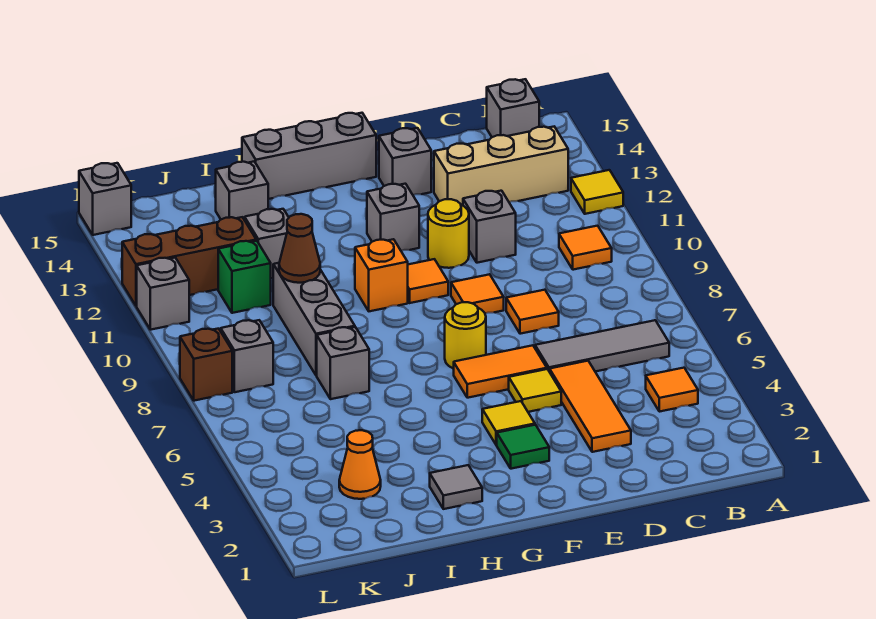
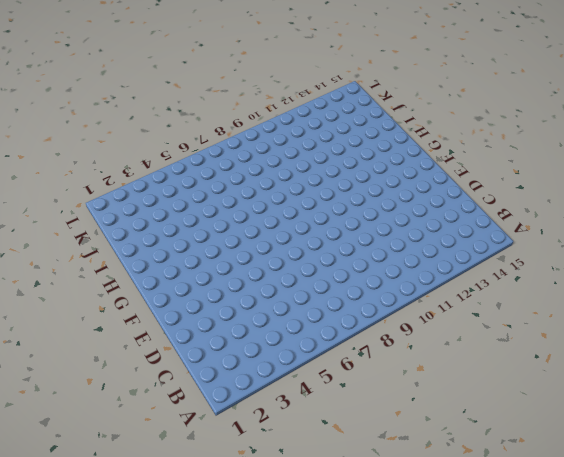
none -> yellow 1x1 tile [571,170,623,214]
none -> orange 1x1 tile [646,368,698,412]
none -> grey 1x3 tile [535,320,669,372]
none -> orange 1x1 tile [559,226,612,270]

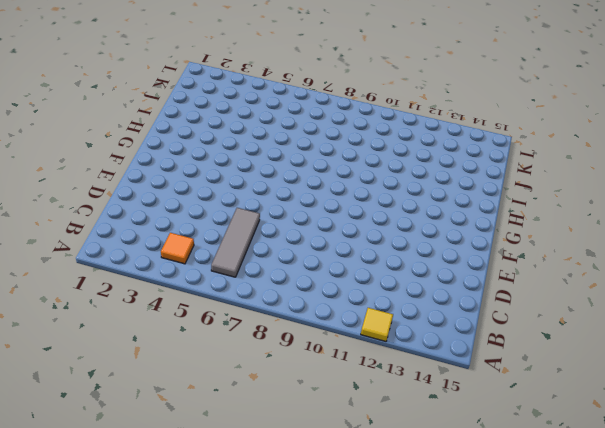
none -> orange 1x1 tile [559,226,612,270]
none -> tan 1x3 brick [434,127,568,206]
none -> grey 1x1 brick [487,79,539,137]
none -> orange 1x3 tile [550,361,631,452]

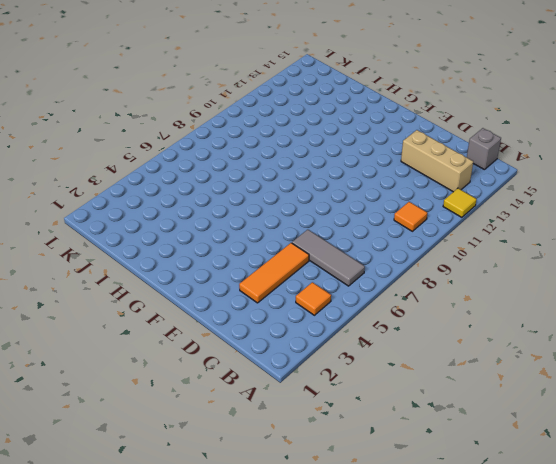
none -> orange 1x1 tile [506,290,559,334]
none -> grey 1x1 brick [463,191,516,263]
none -> yellow 1x1 tile [509,369,561,412]
none -> orange 1x2 tile [454,345,547,398]

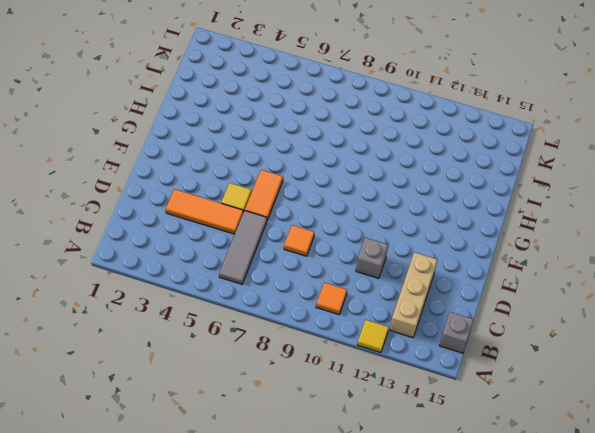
none -> orange 1x1 tile [646,368,698,412]
none -> orange 1x1 tile [451,274,504,314]
none -> yellow 1x1 round brick [428,199,469,268]
none -> grey 1x1 brick [379,128,431,195]

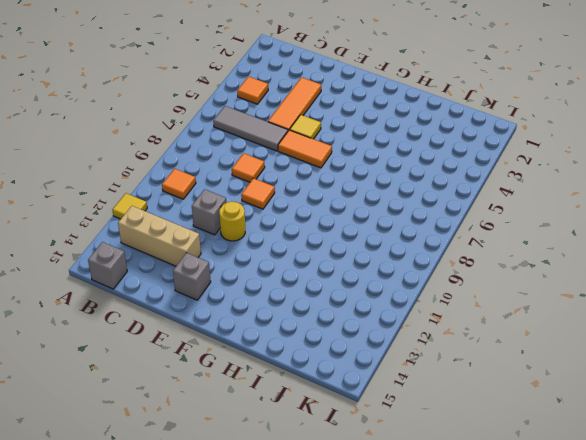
none -> green 1x1 tile [497,425,549,469]
none -> yellow 1x1 tile [482,401,535,445]
none -> yellow 1x1 round brick [445,302,486,369]
none -> orange 1x1 tile [408,259,448,303]

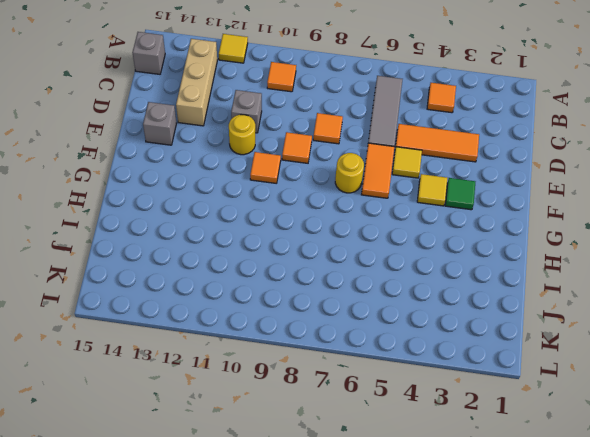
none -> grey 1x1 brick [367,184,419,251]
none -> grey 1x3 brick [242,113,376,199]
none -> orange 1x1 brick [355,239,408,311]
none -> grey 1x1 tile [430,465,482,509]

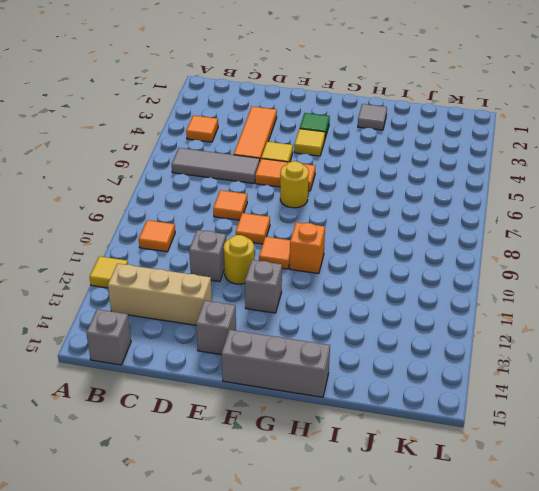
none -> grey 1x1 brick [317,327,369,399]
none -> grey 1x3 brick [273,263,355,376]
none -> grey 1x1 brick [245,209,289,278]
none -> grey 1x1 brick [216,162,268,220]

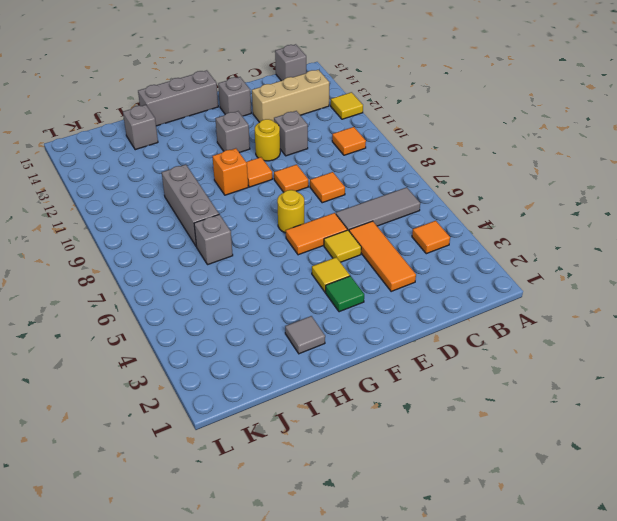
none -> grey 1x1 brick [245,209,289,278]
none -> orange 1x1 cone [339,430,381,499]
none -> green 1x1 brick [218,241,271,313]
none -> brown 1x3 brick [122,217,256,306]

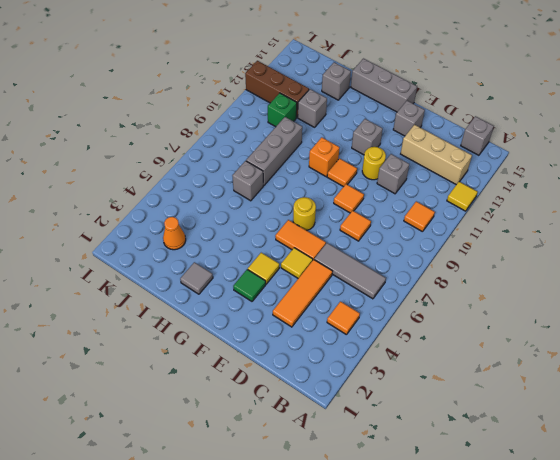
none -> grey 1x1 brick [221,320,273,392]
none -> brown 1x1 brick [180,329,232,401]
none -> grey 1x1 brick [137,258,189,330]
none -> grey 1x1 brick [79,163,131,235]

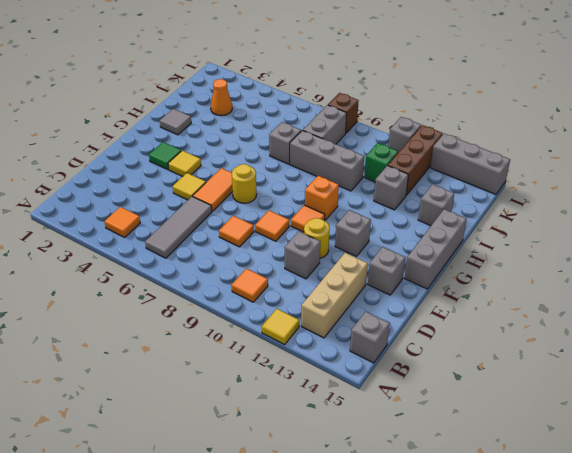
grey 1x2 brick [303,105,347,144] -> grey 1x1 brick [221,320,273,392]
grey 1x3 brick [430,134,510,194] -> grey 1x1 brick [79,163,131,235]
none -> orange 1x3 tile [550,361,631,452]
none -> brown 1x1 cone [279,214,320,283]

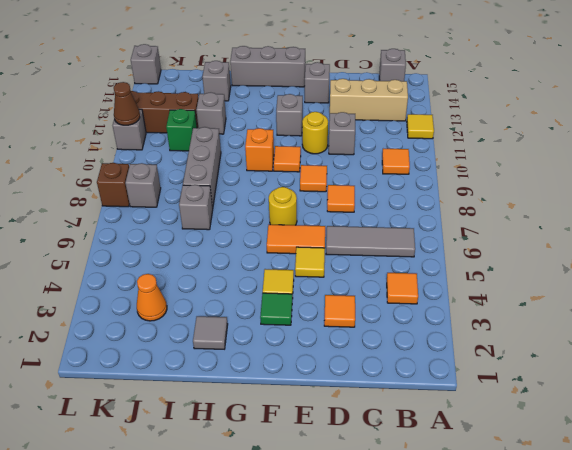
orange 1x1 tile [324,295,355,327] -> orange 1x3 tile [550,361,631,452]
brown 1x1 cone [114,82,140,125] -> brown 1x1 cone moved to [279,214,320,283]

